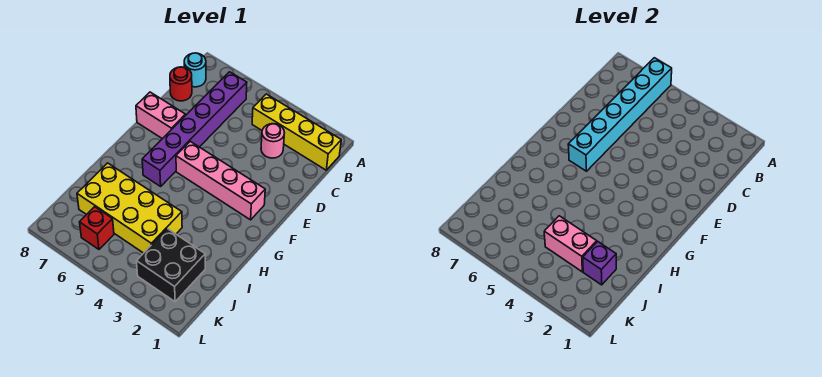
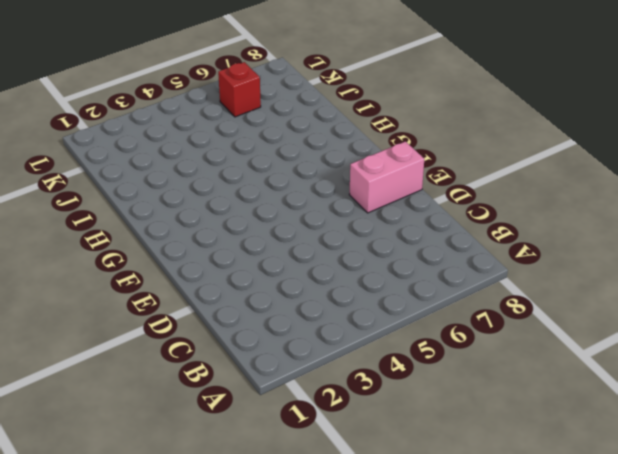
none -> yellow 1x4 brick [252,94,341,170]
none -> purple 1x6 brick [142,72,247,186]
none -> cyan 1x1 round brick [184,53,206,87]

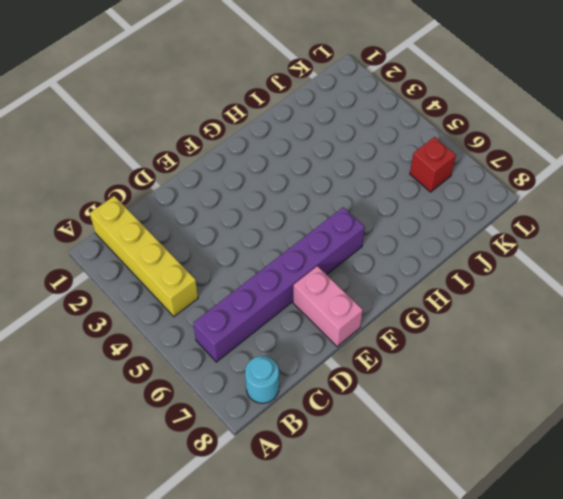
none -> pink 1x1 round brick [261,124,284,158]
none -> red 1x1 round brick [170,67,192,101]
none -> pink 1x4 brick [176,141,265,220]

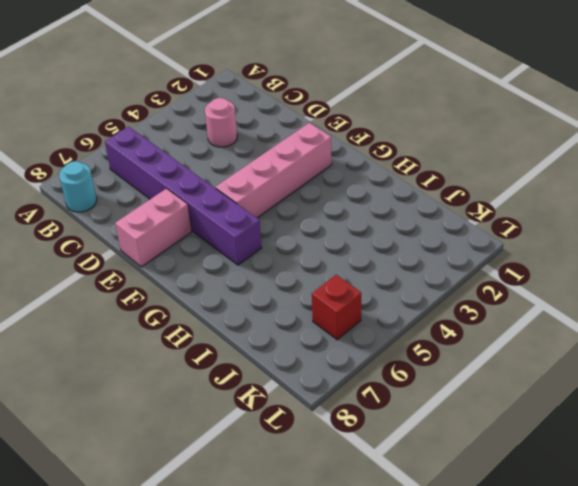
none -> yellow 1x4 brick [252,94,341,170]
none -> red 1x1 round brick [170,67,192,101]
none -> yellow 2x4 brick [77,163,182,253]

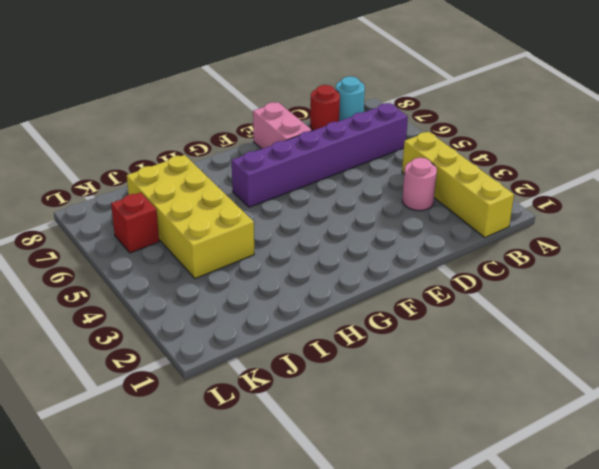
none -> pink 1x4 brick [176,141,265,220]
none -> black 2x2 brick [137,229,205,302]
none -> cyan 1x6 brick [568,58,672,171]

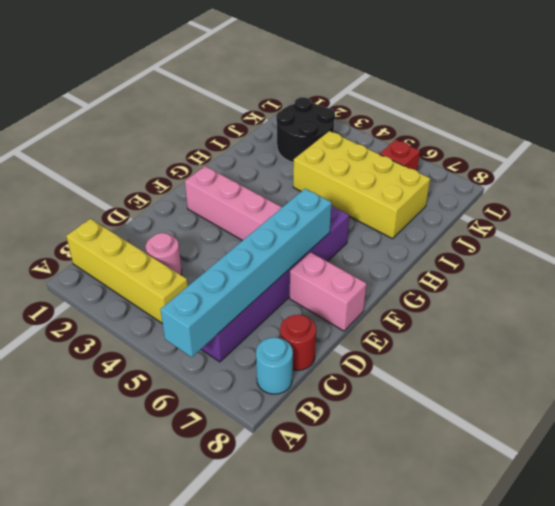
black 2x2 round brick [276,97,335,163] -> black 2x2 brick [137,229,205,302]
none -> purple 1x1 brick [583,241,616,285]
none -> pink 1x2 brick [544,216,597,272]

